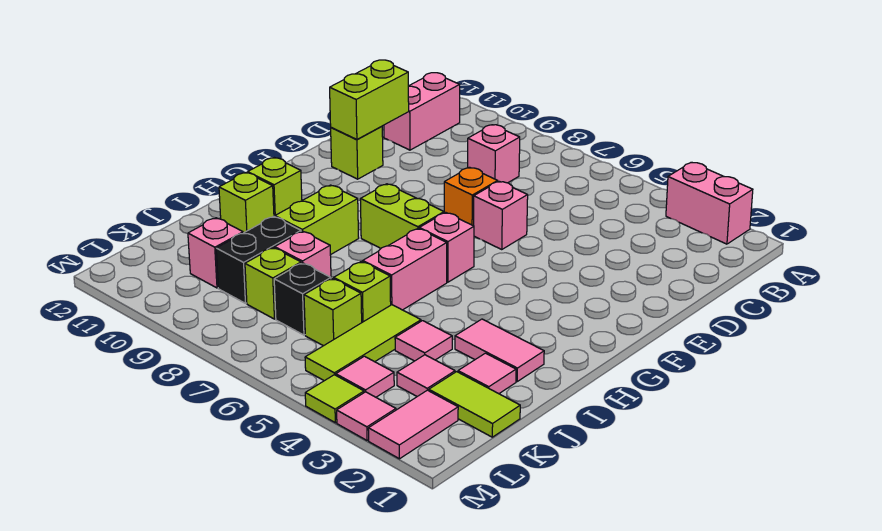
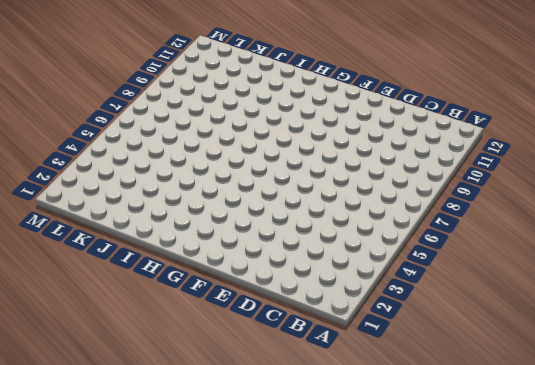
none -> pink 1x2 brick [666,162,753,244]
none -> pink 1x2 brick [384,73,460,150]
none -> pink 1x1 brick [468,125,520,183]
none -> pink 1x1 brick [474,181,528,249]

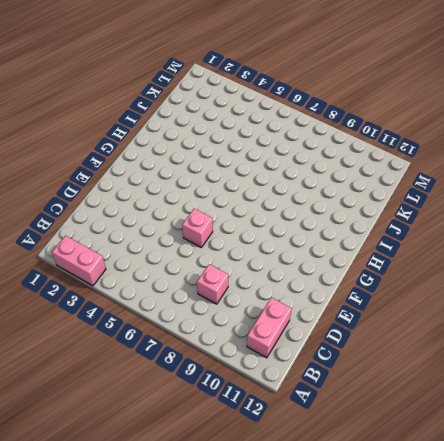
none -> orange 1x1 brick [444,167,498,226]
none -> lime 1x1 brick [331,127,383,179]
none -> pink 1x1 brick [419,212,474,282]
none -> lime 1x2 brick [360,184,444,248]

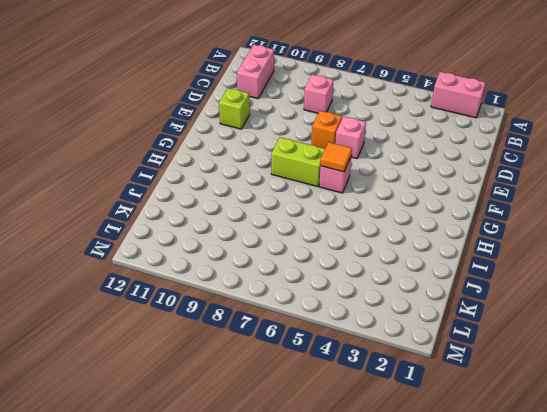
orange 1x1 tile [321,142,352,172] -> none
none -> pink 1x2 brick [363,229,447,310]
none -> lime 1x2 brick [275,185,359,255]
none -> lime 1x1 brick [248,158,302,217]
none -> pink 1x2 tile [455,319,544,381]

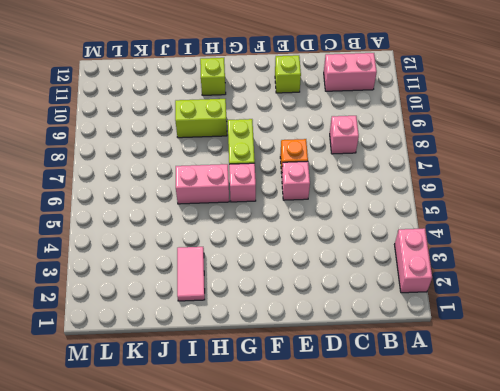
none -> lime 1x1 brick [219,173,274,233]
none -> pink 1x1 tile [458,353,516,394]
none -> pink 1x1 tile [395,321,452,361]
none -> lime 1x3 tile [305,305,421,381]

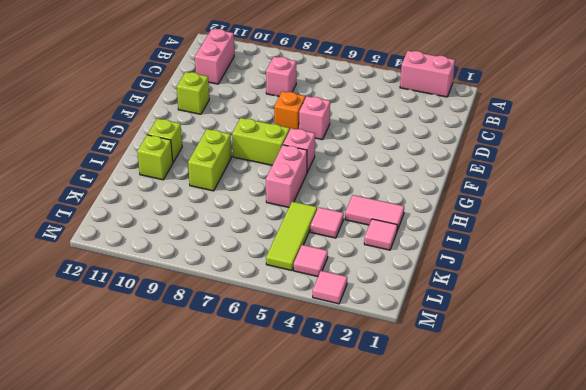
none -> lime 1x1 brick [334,261,391,322]
none -> pink 1x1 brick [275,231,331,277]
none -> black 1x2 brick [216,216,301,303]
none -> lime 1x2 tile [429,372,520,437]

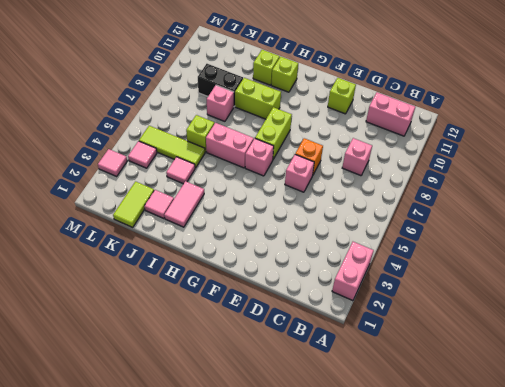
none -> pink 1x1 tile [397,355,455,396]
none -> lime 1x1 brick [304,278,362,346]
none -> black 1x1 brick [274,263,331,335]
none -> lime 1x1 brick [245,248,301,319]

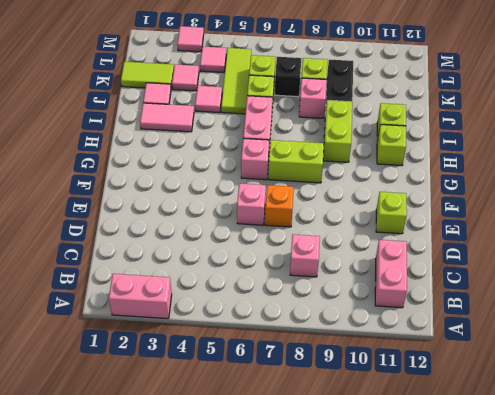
none -> pink 1x1 brick [188,218,243,288]
none -> pink 1x2 tile [368,390,458,459]
none -> lime 1x1 tile [305,375,364,423]
none -> lime 1x2 brick [330,60,409,140]

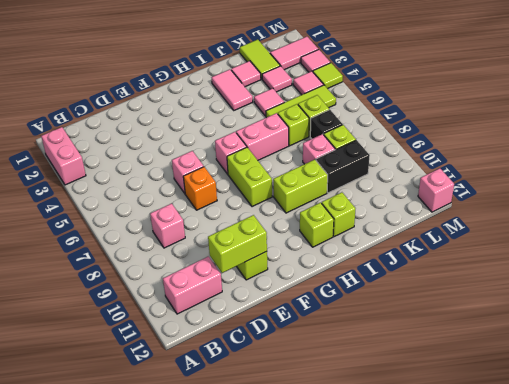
pink 1x1 brick [418,168,454,212] -> pink 1x1 brick moved to [188,218,243,288]

